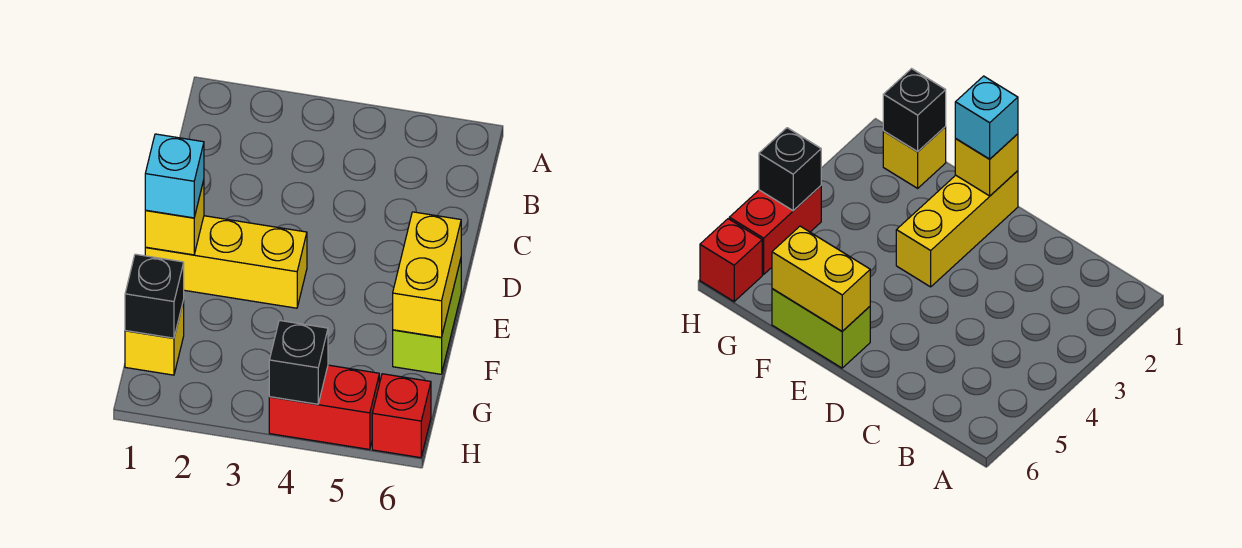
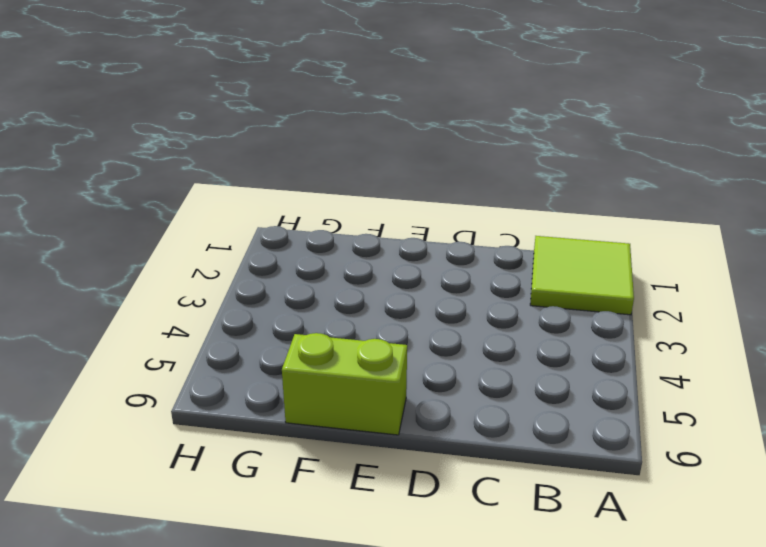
lime 2x2 tile [530,236,634,315] -> none
none -> yellow 1x3 brick [145,216,307,308]
none -> yellow 1x1 brick [125,300,184,375]

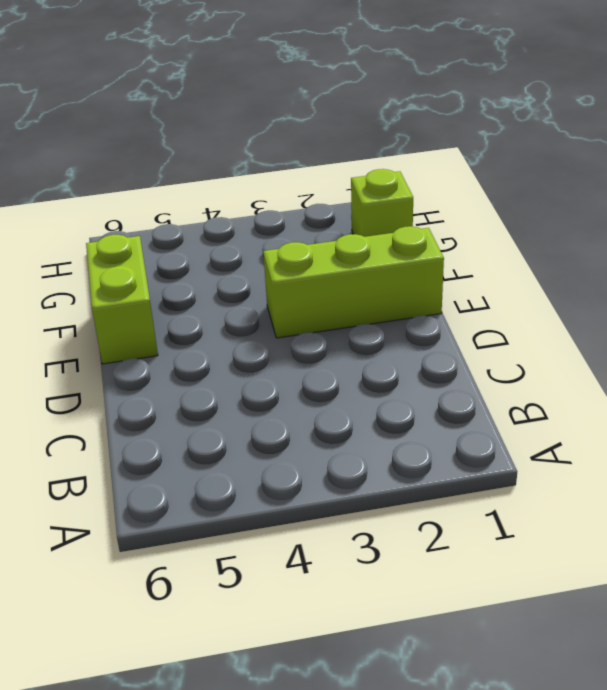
lime 1x3 brick [263,226,444,338] -> yellow 1x3 brick [145,216,307,308]
lime 1x1 brick [351,169,413,237] -> yellow 1x1 brick [125,300,184,375]
none -> red 1x2 brick [269,365,379,450]
none -> red 1x1 brick [372,374,431,458]

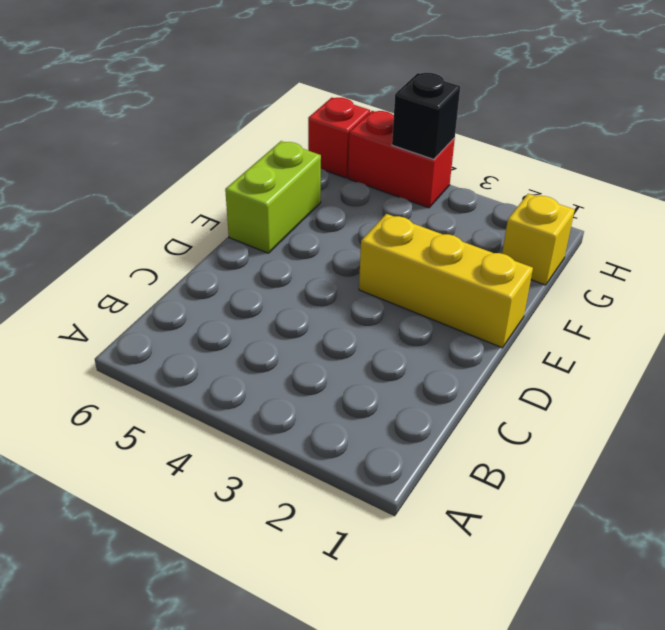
none -> yellow 1x1 brick [145,180,204,255]
none -> yellow 1x2 brick [393,212,461,337]

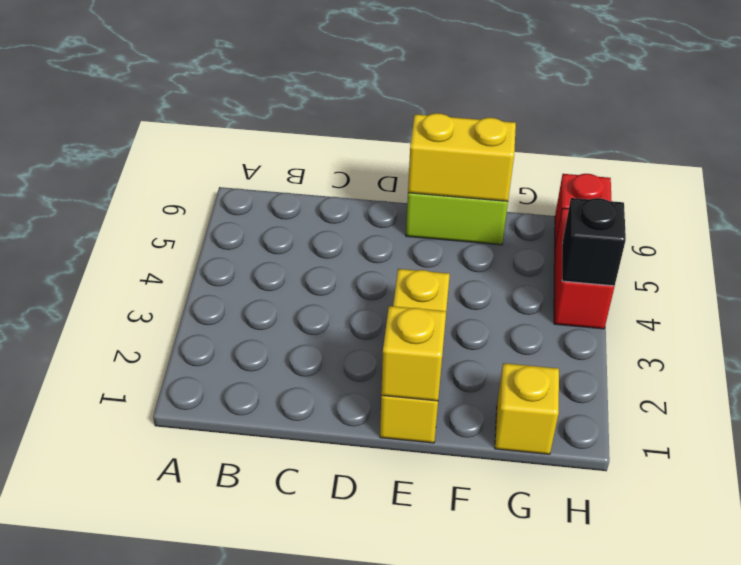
none -> black 1x1 brick [125,254,184,338]
none -> cyan 1x1 brick [145,134,204,218]

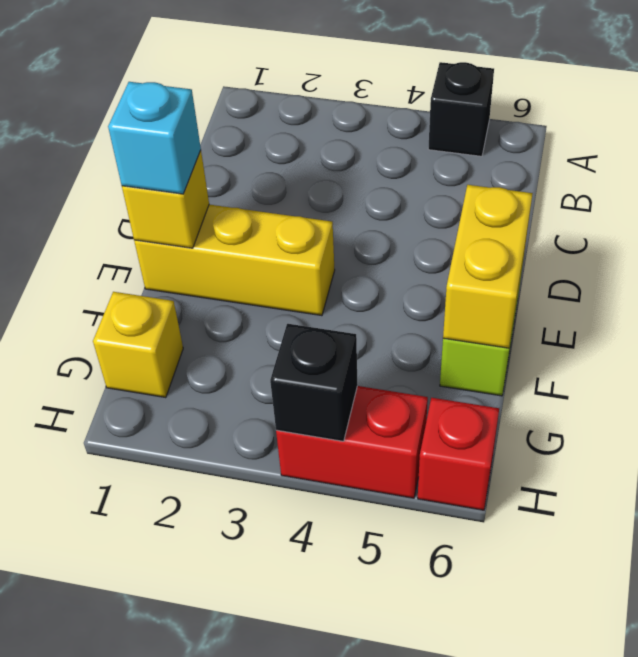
black 1x1 brick [428,62,494,156] -> black 1x1 brick moved to [125,254,184,338]

